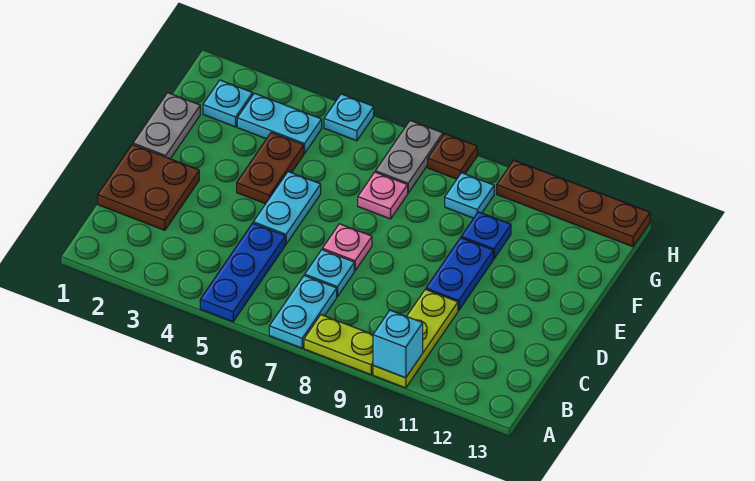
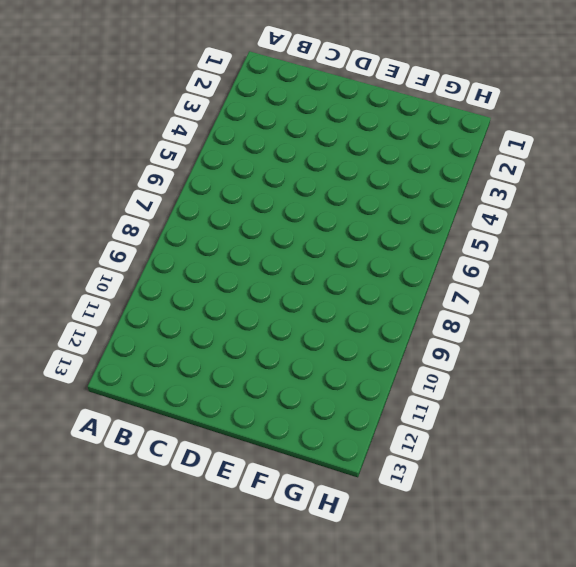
none -> blue 1x3 plate [200,223,285,322]
none -> cyan 1x2 plate [269,275,337,348]
none -> lime 1x2 plate [304,315,373,375]

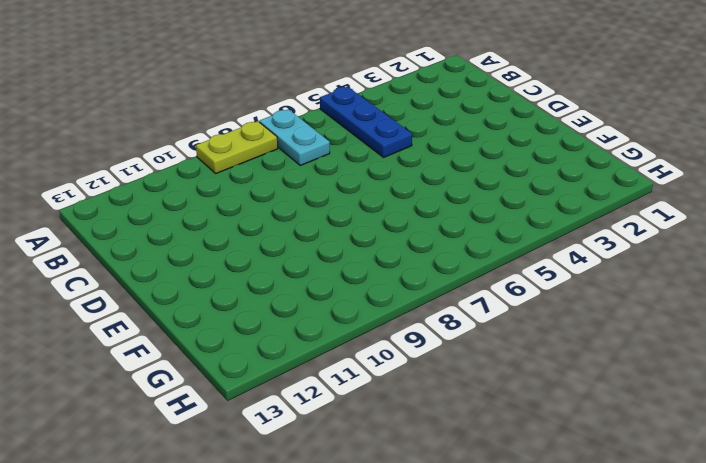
none -> lime 1x3 plate [373,289,458,388]
none -> brown 2x2 plate [98,144,199,230]
none -> cyan 1x1 plate [305,250,354,297]

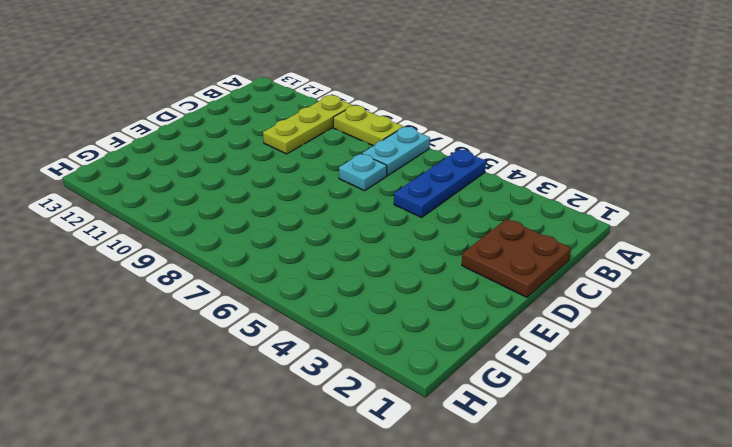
none -> cyan 1x2 plate [253,172,321,244]
none -> pink 1x1 plate [322,224,372,271]
none -> blue 1x2 plate [426,238,493,310]

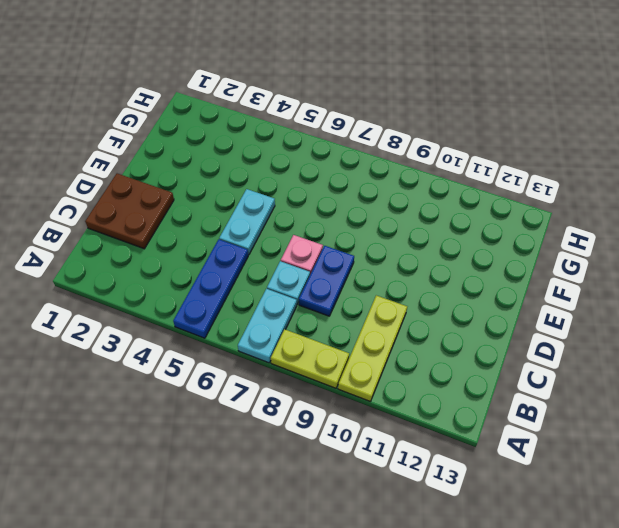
blue 1x2 plate [299,246,354,316] -> blue 1x2 plate moved to [426,238,493,310]
none -> grey 1x2 plate [133,93,200,159]
none -> brown 1x2 plate [237,132,304,204]
none -> pink 1x1 plate [358,172,408,219]

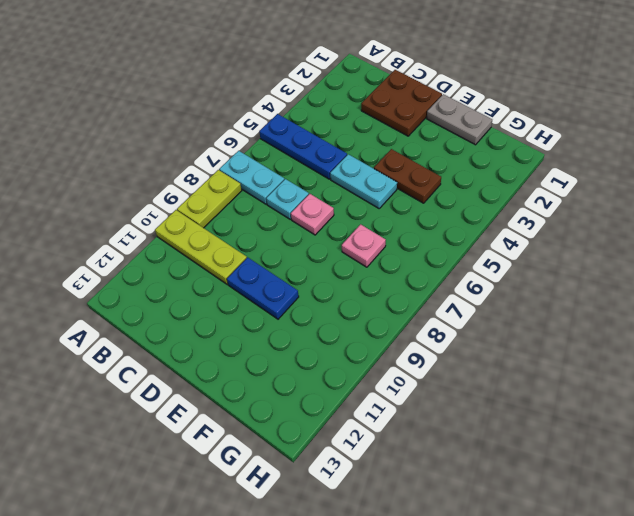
none -> blue 1x1 plate [461,212,511,259]
none -> cyan 1x1 plate [203,80,253,127]
none -> cyan 1x2 plate [237,93,322,153]

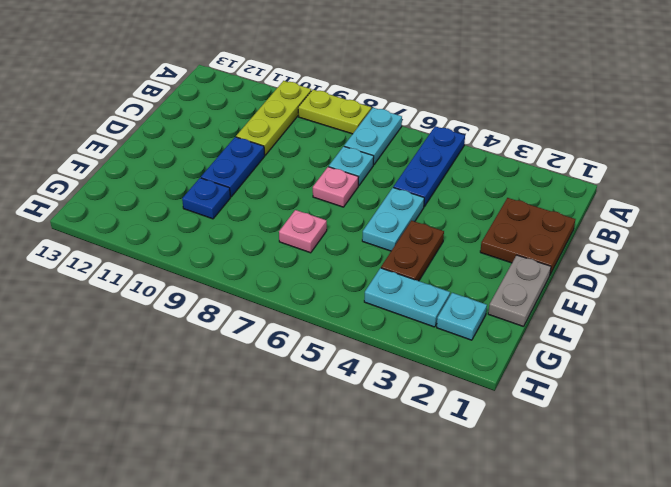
none -> grey 1x2 plate [375,120,443,193]
none -> cyan 1x1 plate [445,173,494,218]
none -> cyan 1x1 plate [324,94,374,141]

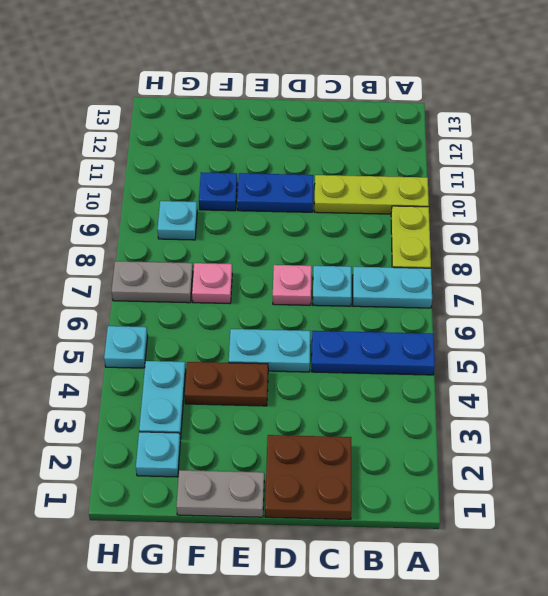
none -> brown 1x1 plate [428,134,477,179]
none -> brown 1x4 plate [497,160,650,247]
none -> cyan 1x1 brick [373,310,423,378]

